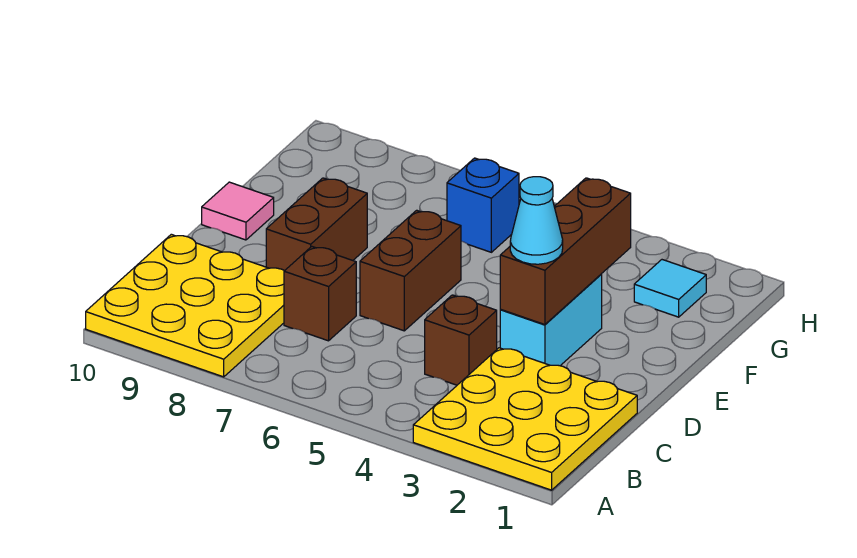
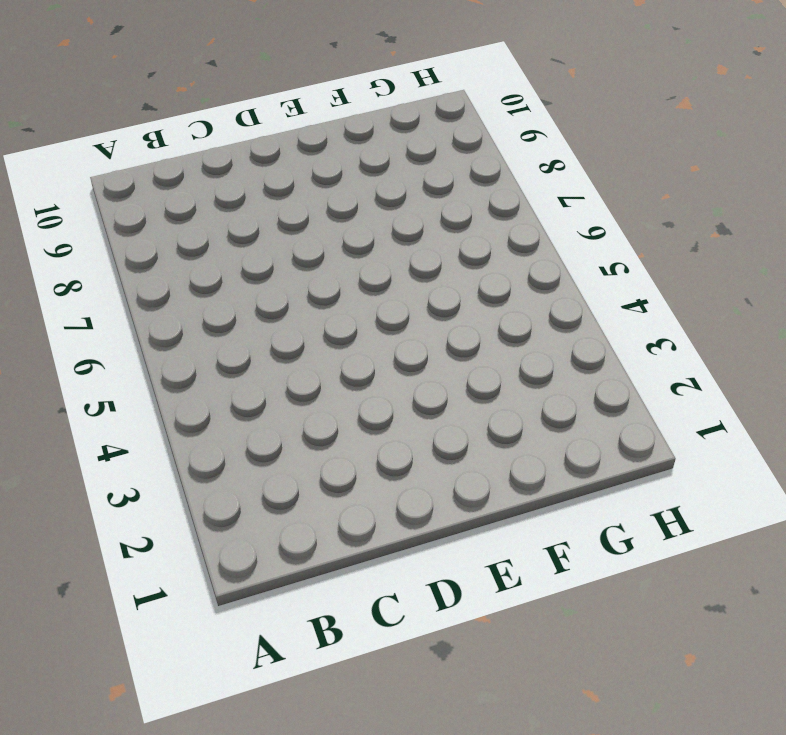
none -> yellow 3x3 plate [413,348,637,490]
none -> yellow 3x3 plate [86,234,284,377]
none -> brown 1x1 brick [425,295,497,385]

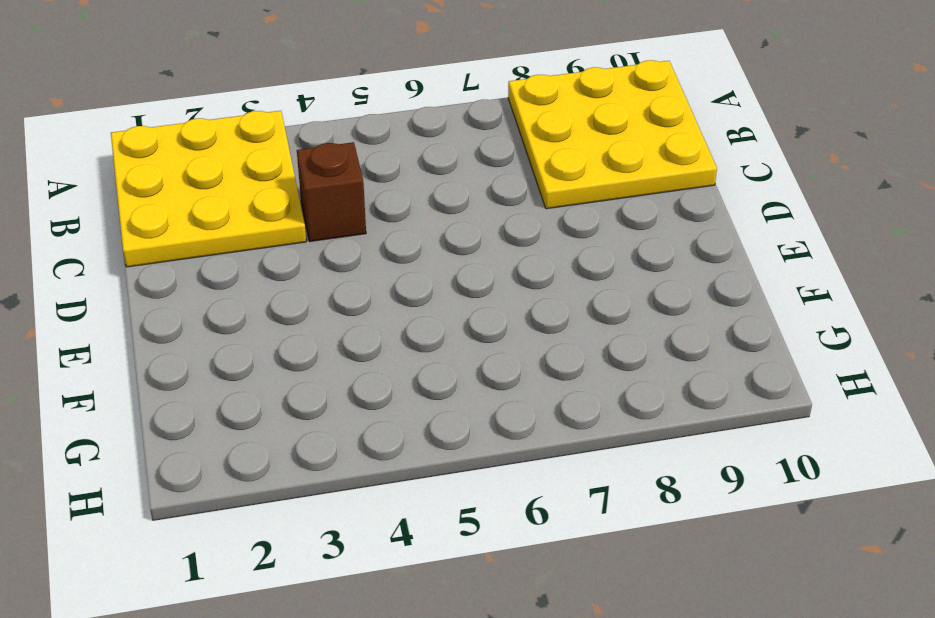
none -> brown 1x1 brick [284,246,356,341]
none -> cyan 1x2 brick [500,275,602,366]
none -> brown 1x2 brick [360,210,461,331]

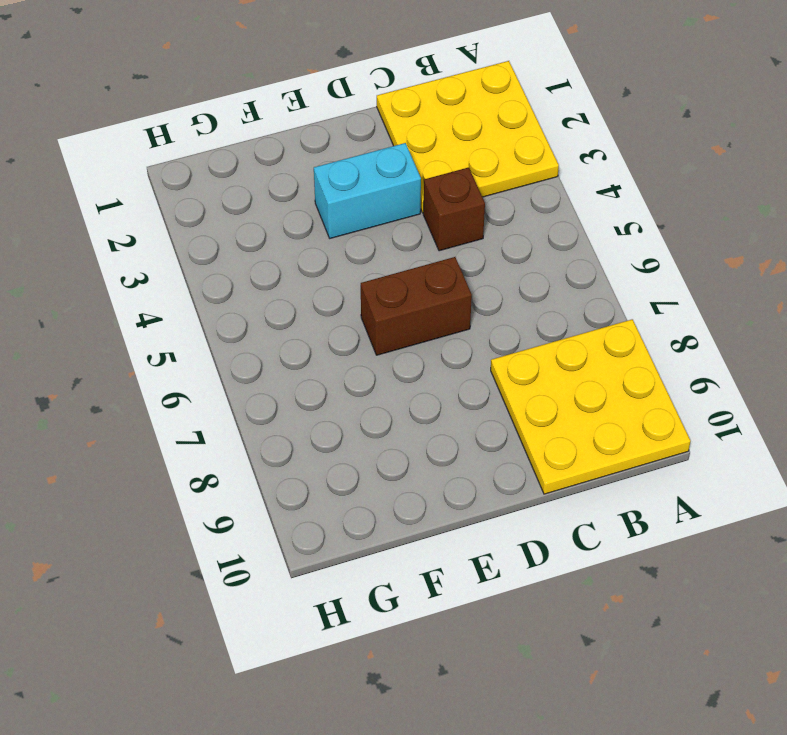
none -> brown 1x1 brick [284,246,356,341]
none -> brown 1x2 brick [266,178,367,271]
none -> pink 1x1 tile [202,182,274,240]

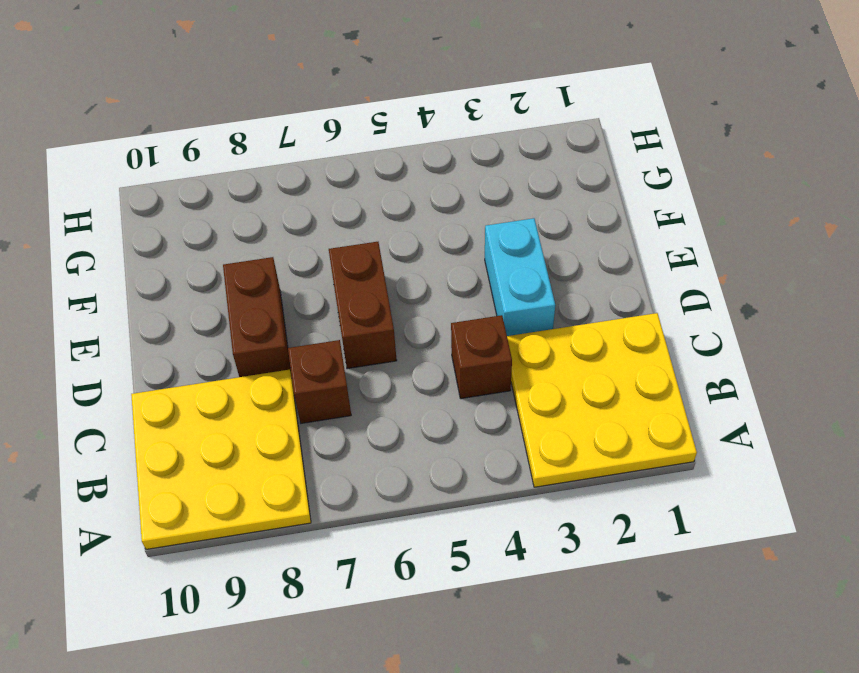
none -> pink 1x1 tile [202,182,274,240]
none -> cyan 1x1 tile [634,260,706,317]
none -> blue 1x1 brick [447,158,519,252]

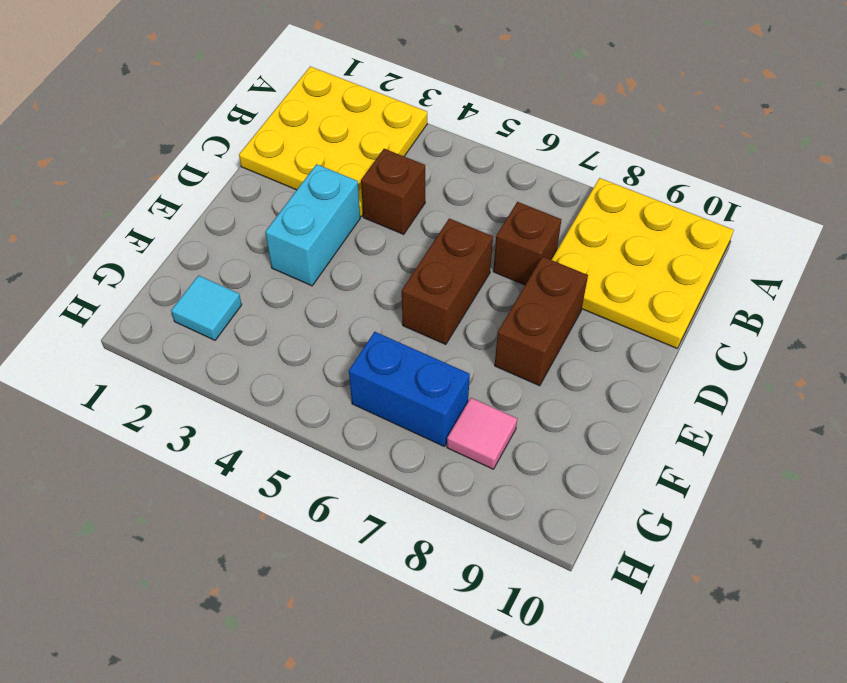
blue 1x2 brick [349,332,470,447] -> blue 1x1 brick [447,158,519,252]
pink 1x1 tile [447,398,517,469] -> pink 1x1 tile moved to [202,182,274,240]
none -> brown 1x3 brick [500,178,631,325]
none -> cyan 1x1 cone [510,177,563,264]

